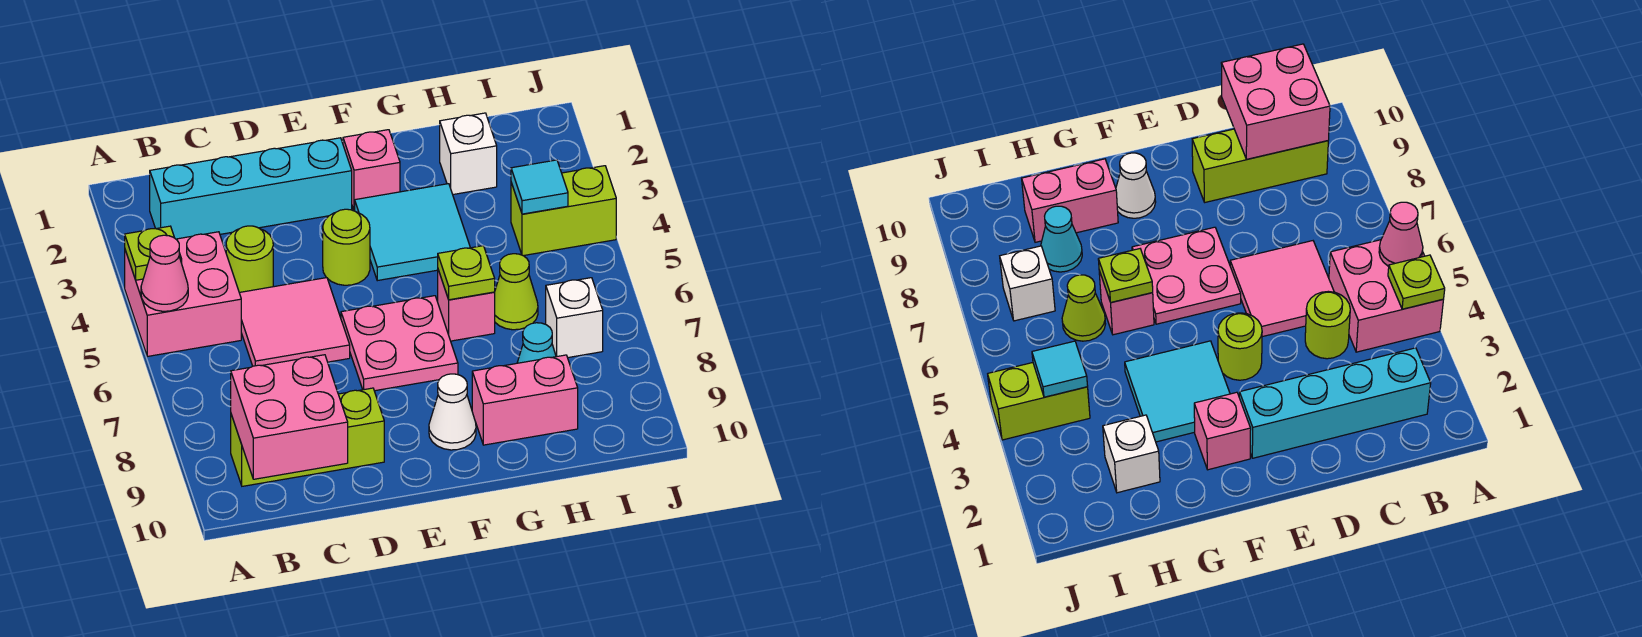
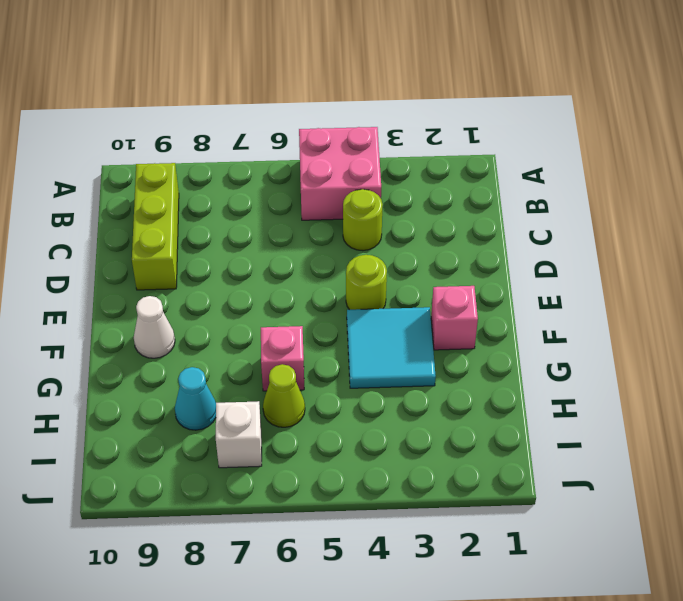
none -> cyan 1x4 brick [150,138,352,239]
none -> pink 2x2 tile [240,278,350,366]
none -> pink 2x2 plate [341,296,458,391]

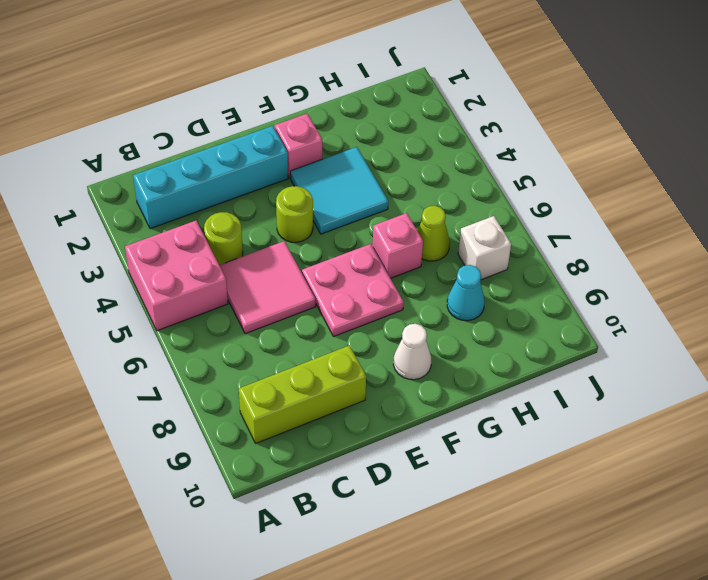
none -> pink 1x2 brick [472,355,578,445]
none -> white 1x1 brick [440,113,497,194]
none -> lime 1x2 brick [511,166,616,256]

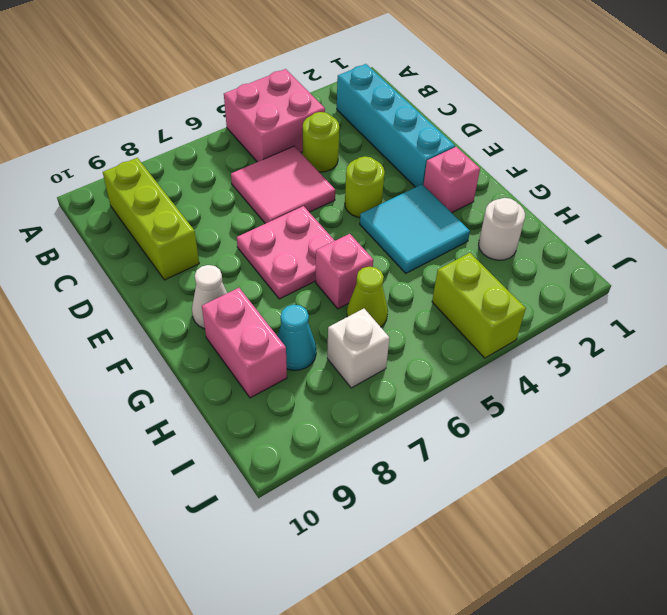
white 1x1 round brick [479,198,525,260] -> white 1x1 brick [440,113,497,194]
none -> lime 1x1 plate [125,226,182,280]
none -> pink 1x1 cone [141,235,188,311]
none -> pink 2x2 brick [231,355,348,479]

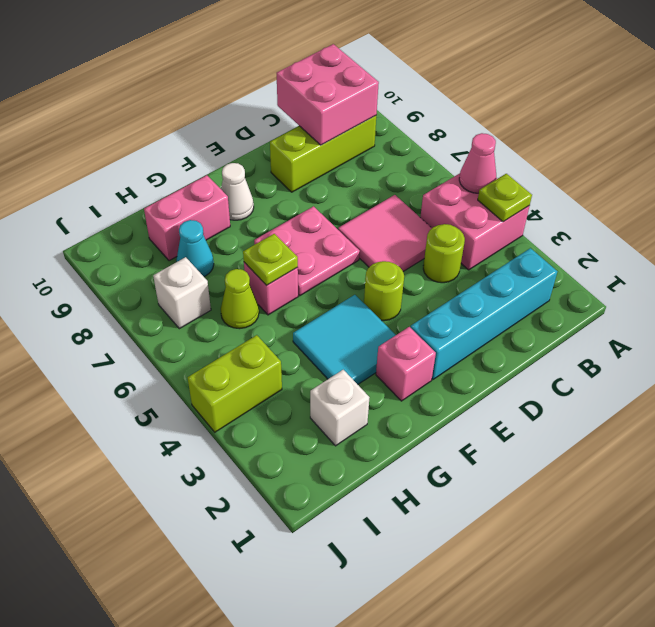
none -> cyan 1x1 tile [511,160,568,214]

